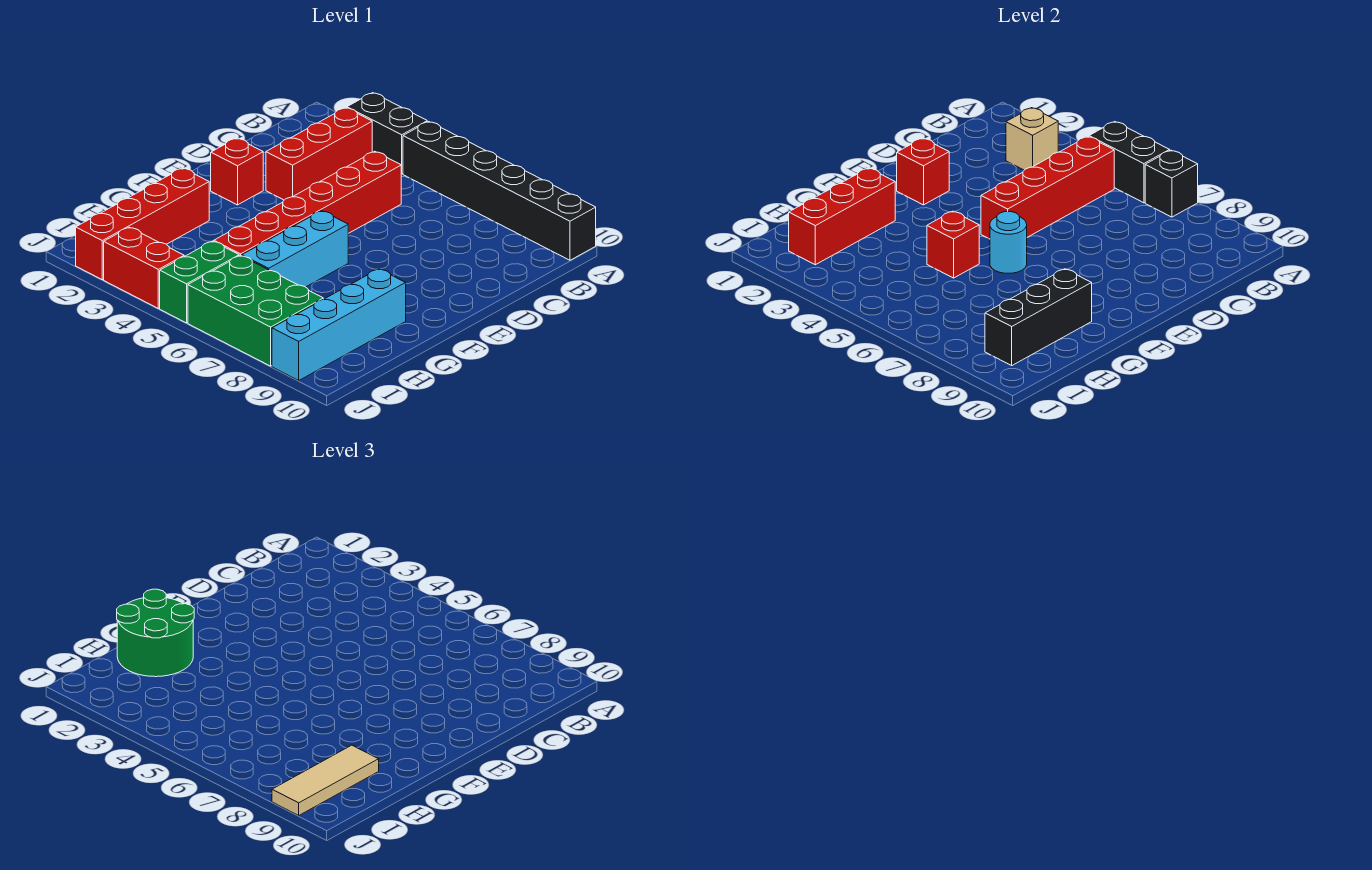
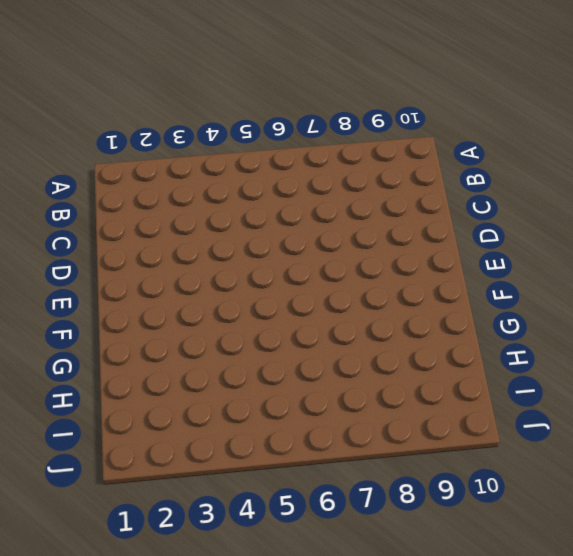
none -> black 1x2 brick [347,93,427,174]
none -> black 1x6 brick [403,122,596,260]
none -> red 1x3 brick [266,108,372,200]

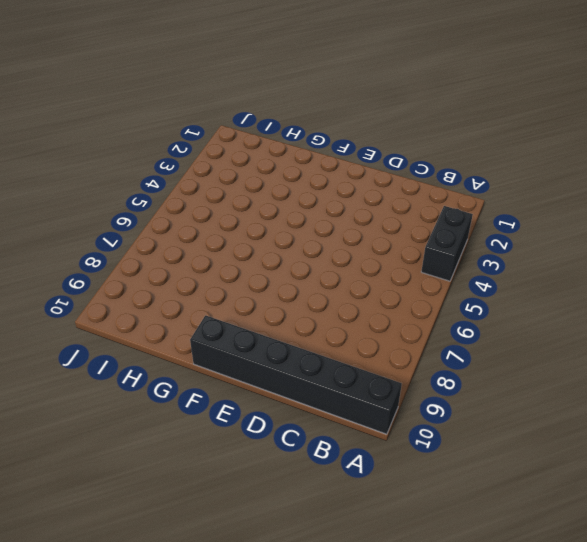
black 1x6 brick [190,315,402,434] -> black 1x6 brick turned to [403,122,596,260]
none -> red 1x3 brick [266,108,372,200]
none -> red 1x6 brick [214,151,401,256]
none -> red 1x1 brick [211,138,263,205]

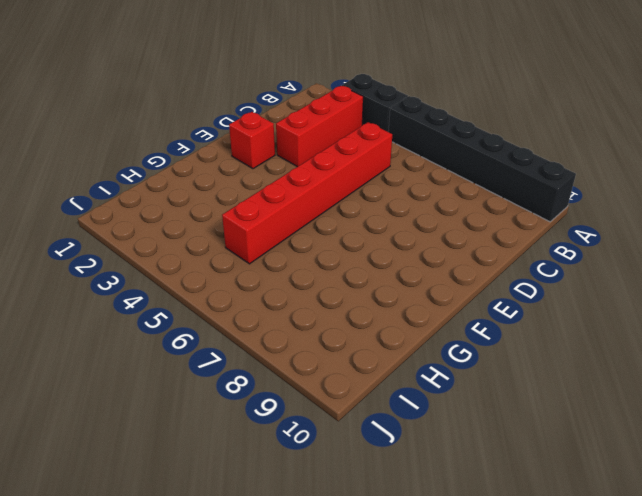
none -> cyan 1x3 brick [242,211,348,287]
none -> red 1x4 brick [76,168,209,280]
none -> cyan 1x4 brick [272,269,406,380]

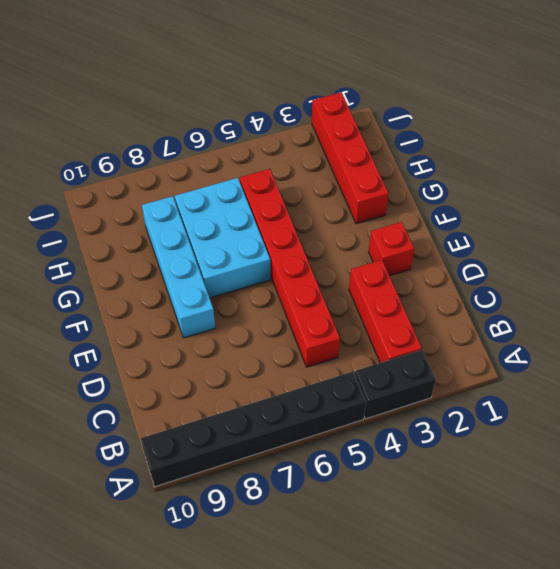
cyan 1x4 brick [142,196,215,338] -> cyan 1x4 brick moved to [272,269,406,380]
cyan 2x3 brick [175,178,270,298] -> cyan 1x3 brick [242,211,348,287]
none -> green 1x2 brick [160,241,239,323]
none -> green 2x3 brick [188,256,323,366]
none -> red 1x2 brick [104,227,184,308]

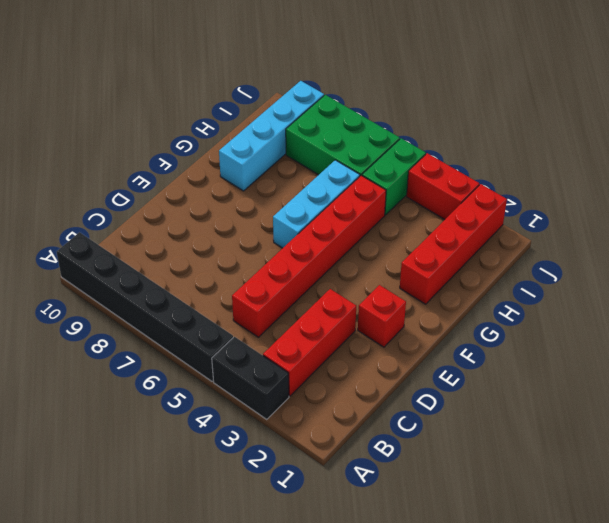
none -> black 1x2 brick [1089,122,1170,203]
none -> black 1x1 brick [1145,150,1198,217]
none -> tan 1x1 brick [1006,108,1058,170]

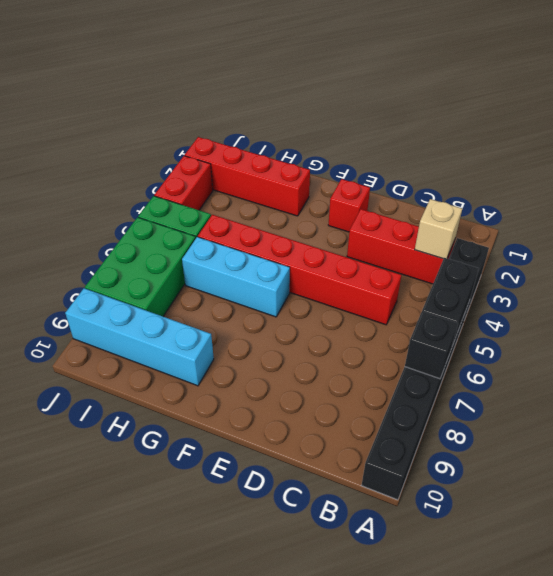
none -> red 1x4 brick [981,136,1114,239]
none -> red 1x1 brick [897,138,949,205]
none -> cyan 1x1 round brick [990,212,1027,273]

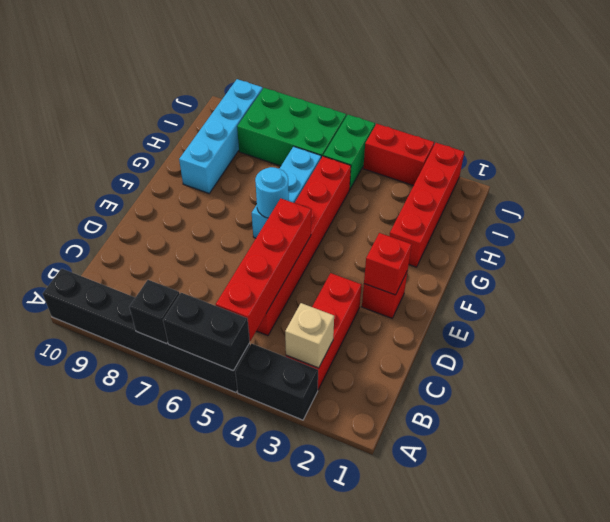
none -> red 1x3 brick [789,168,895,265]
none -> red 1x1 brick [927,211,979,278]
none -> black 1x3 brick [985,269,1092,365]

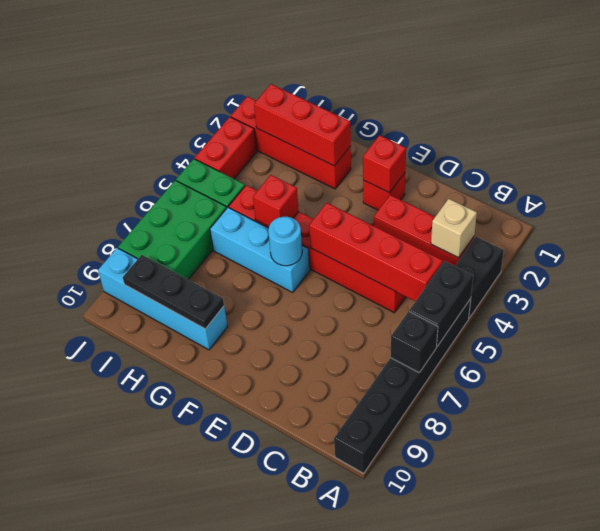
black 1x3 plate [123,255,224,329] -> black 1x3 brick [985,269,1092,365]
none -> green 2x2 round brick [117,589,194,677]
none -> tan 1x3 tile [272,745,379,815]

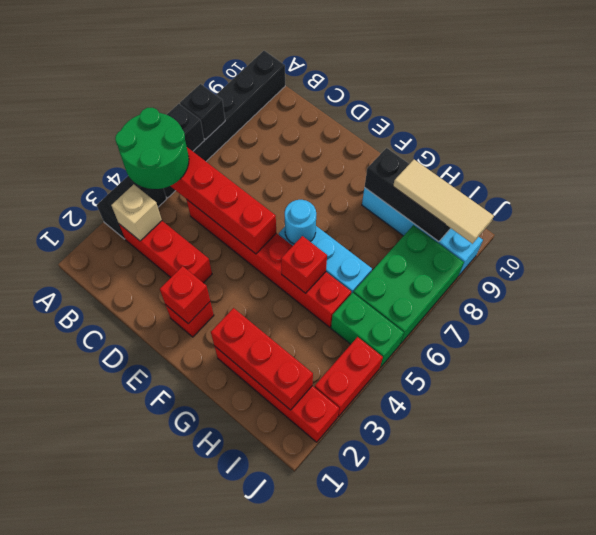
green 2x2 round brick [115,108,189,189] -> green 2x2 round brick moved to [117,589,194,677]

